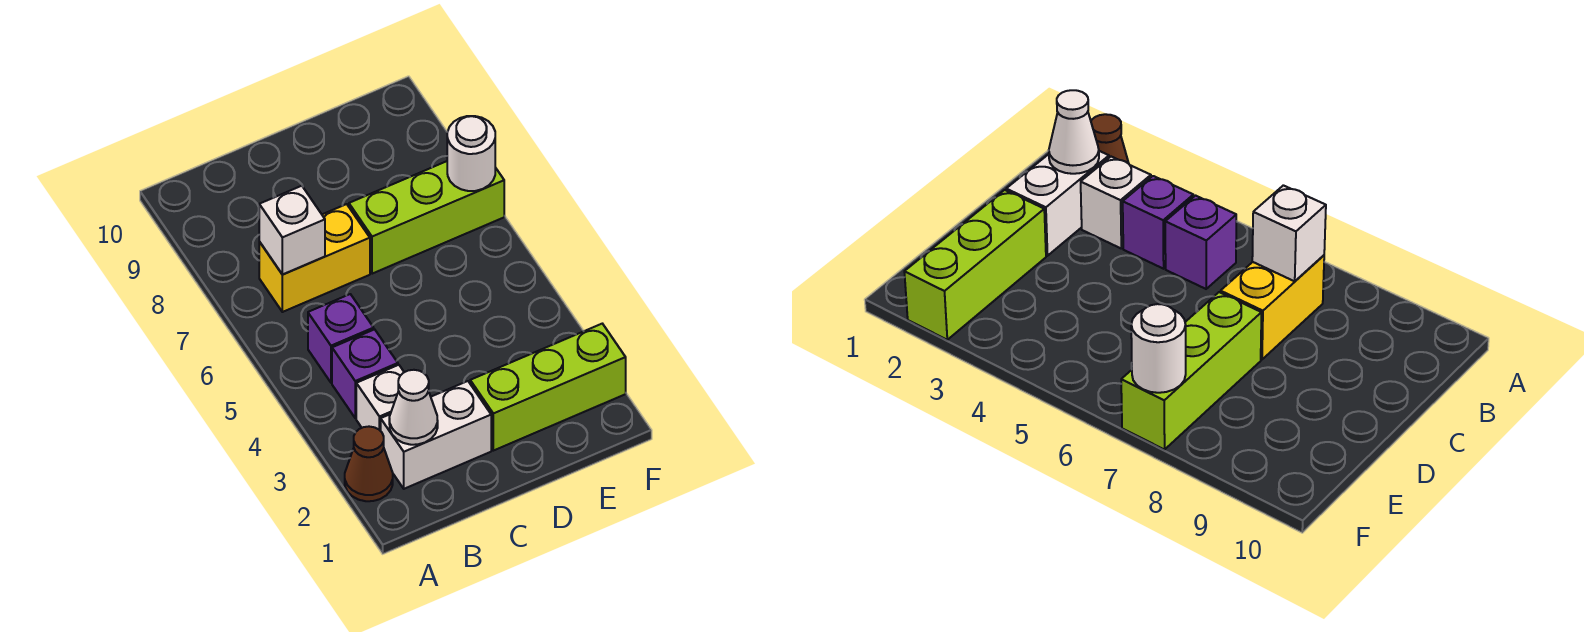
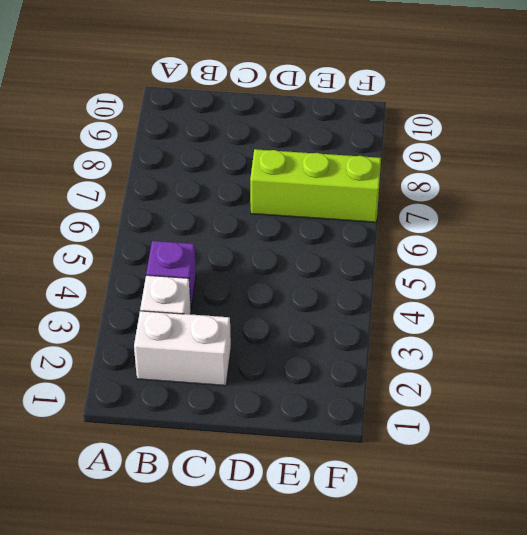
none -> brown 1x1 cone [345,427,393,501]
none -> purple 1x1 brick [308,294,374,383]

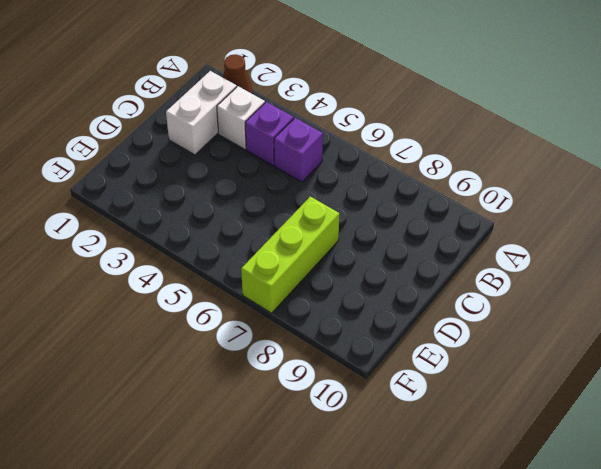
none -> yellow 1x2 brick [259,204,370,312]
none -> lime 1x3 brick [470,324,626,451]

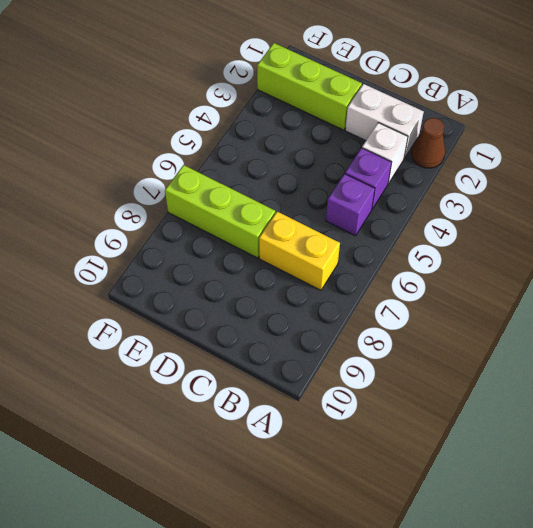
none -> white 1x1 cone [389,370,438,445]
none -> white 1x1 brick [259,186,325,274]

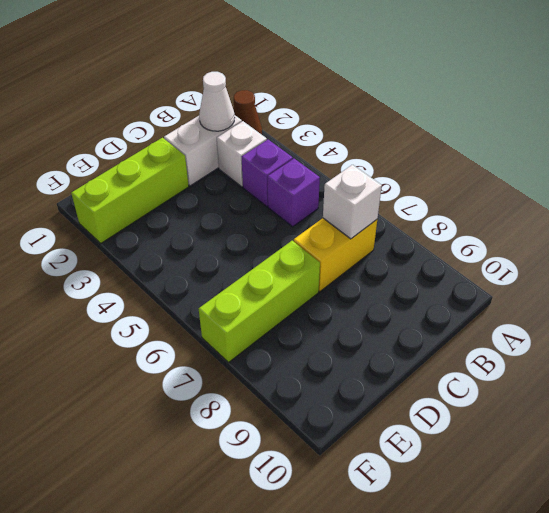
none -> white 1x1 round brick [447,116,495,191]

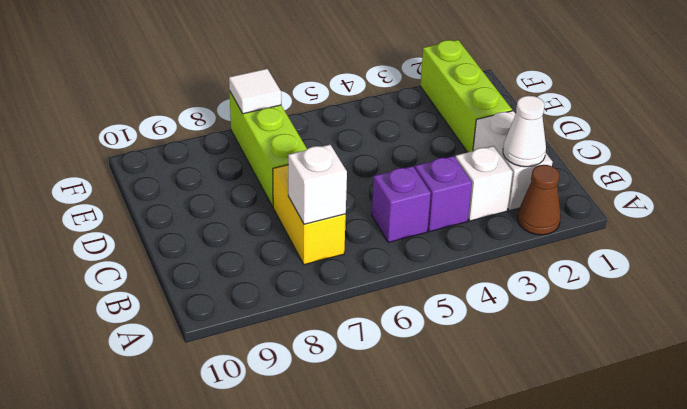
white 1x1 tile [229,69,281,114] -> white 1x1 round brick [447,116,495,191]

